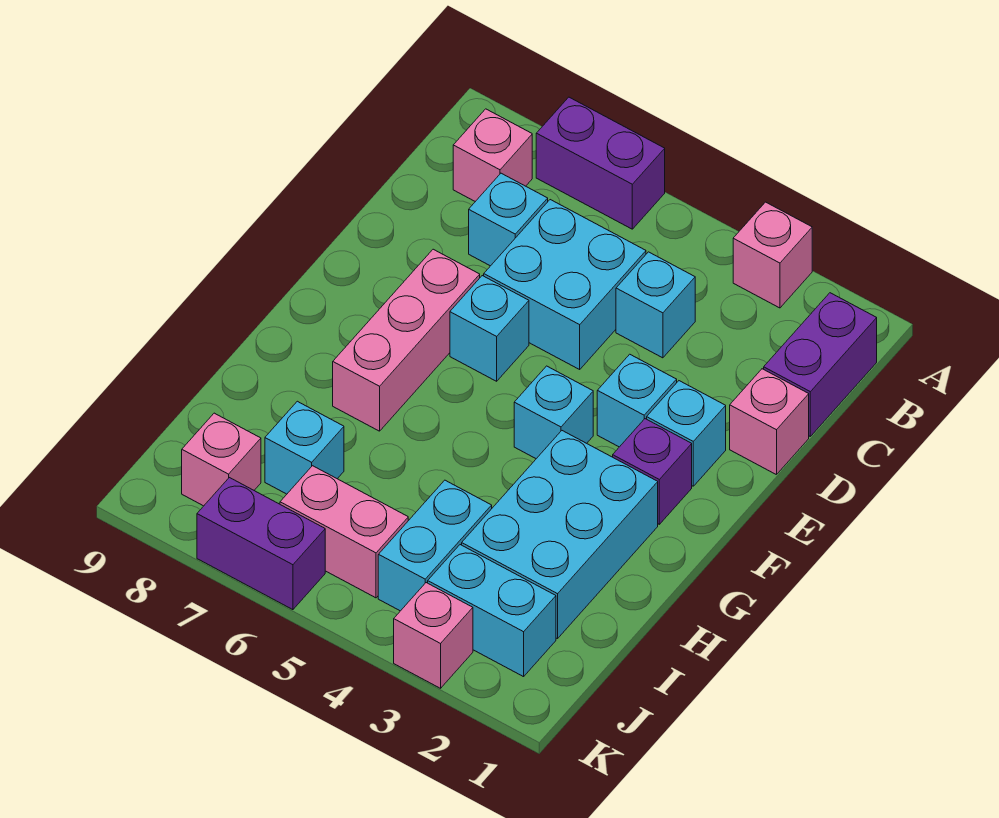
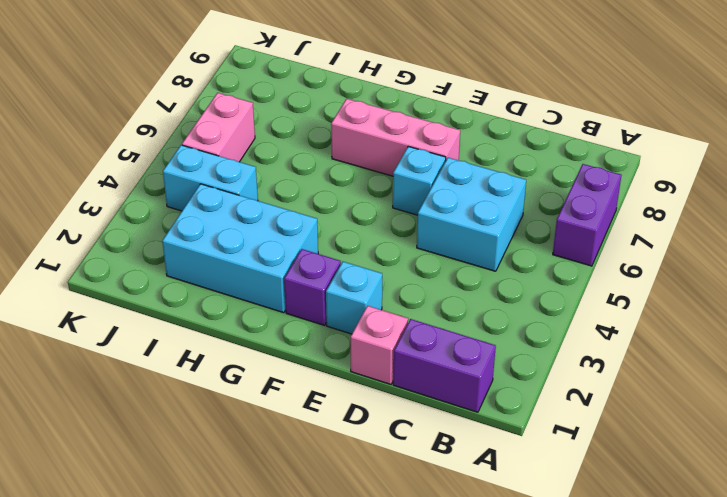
none -> pink 1x1 brick [733,202,812,308]
none -> pink 1x1 brick [453,109,532,202]
none -> cyan 1x1 brick [616,252,695,358]

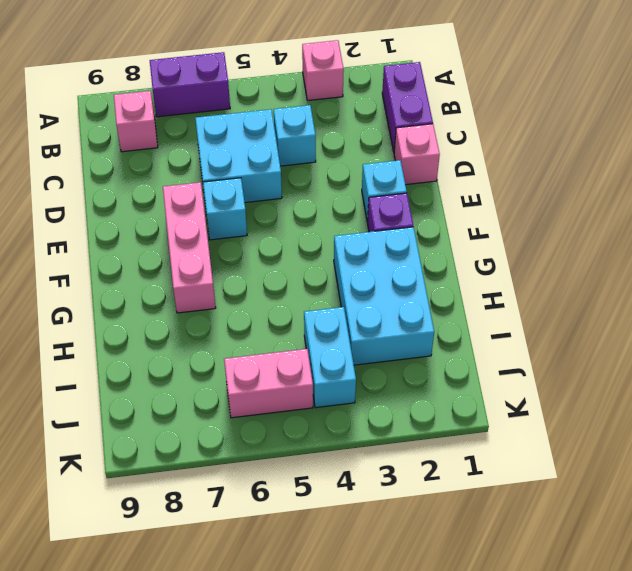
none -> cyan 1x1 brick [469,173,548,266]
none -> cyan 1x1 brick [597,354,677,447]
none -> cyan 1x1 brick [514,366,593,459]

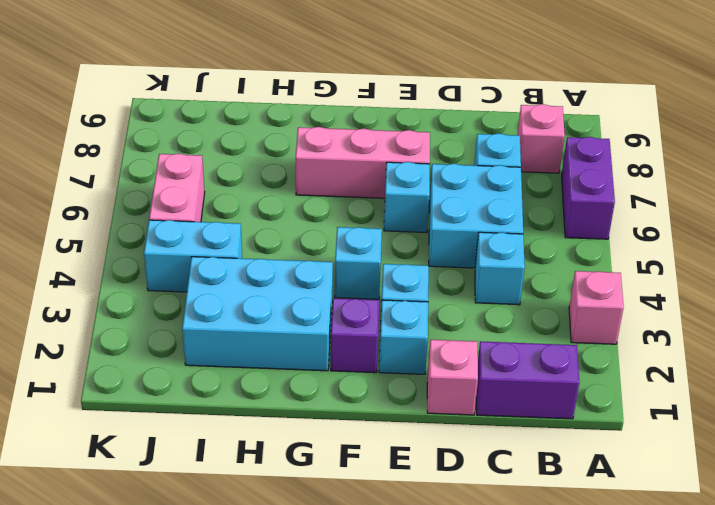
none -> cyan 1x1 brick [265,401,344,494]
none -> cyan 1x2 brick [428,545,556,677]
none -> pink 1x1 brick [182,413,261,506]

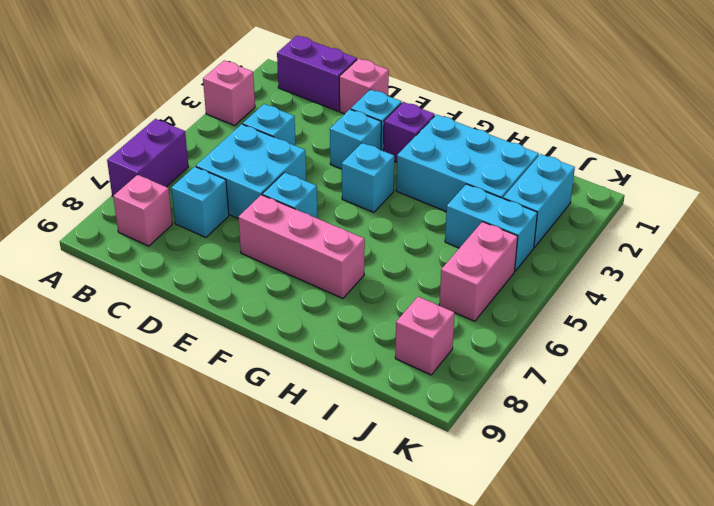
none -> cyan 1x1 brick [265,401,344,494]
none -> pink 1x1 brick [394,583,473,688]
none -> purple 1x2 brick [197,478,325,610]

